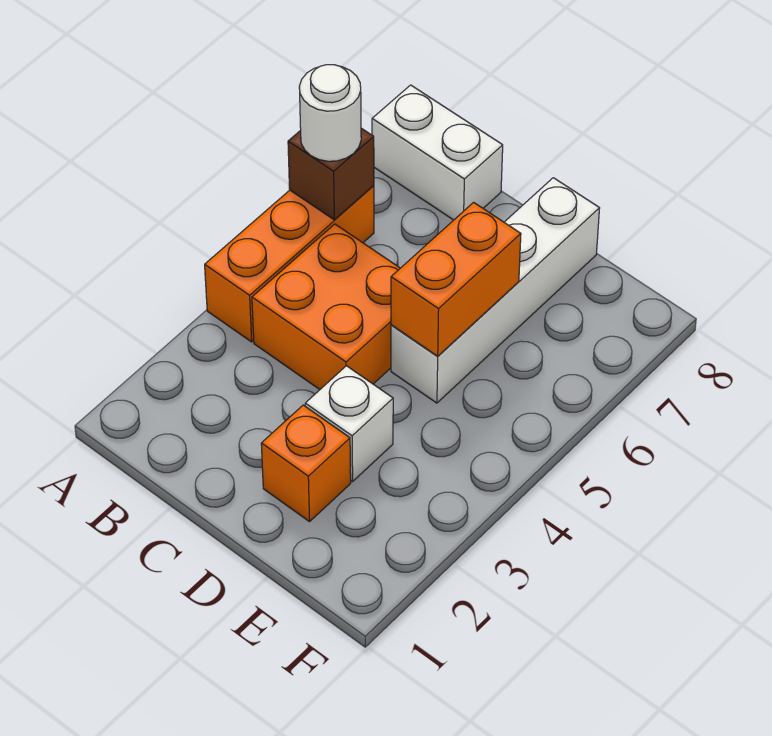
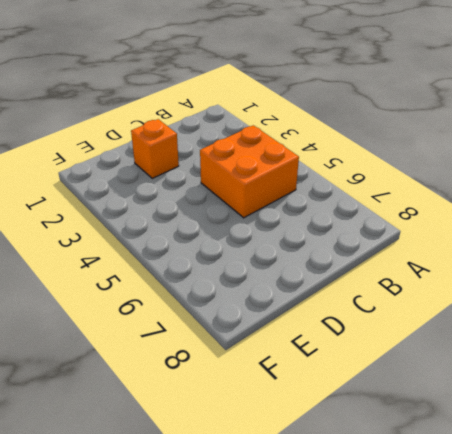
none -> orange 1x3 brick [205,186,374,342]
none -> white 1x2 brick [372,85,503,220]

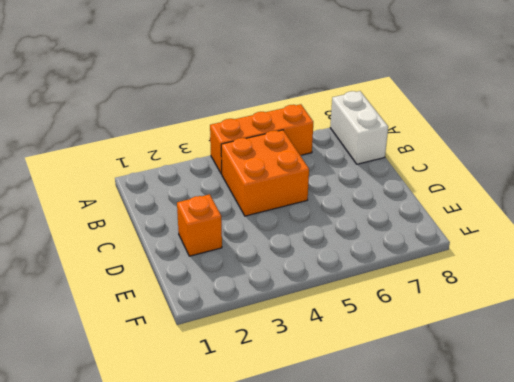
none -> white 1x1 brick [305,366,393,481]
none -> white 1x4 brick [391,178,600,403]

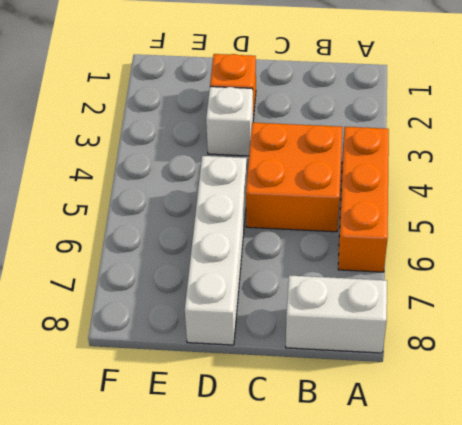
none -> brown 1x1 brick [288,128,374,220]
none -> orange 1x2 brick [391,202,521,356]

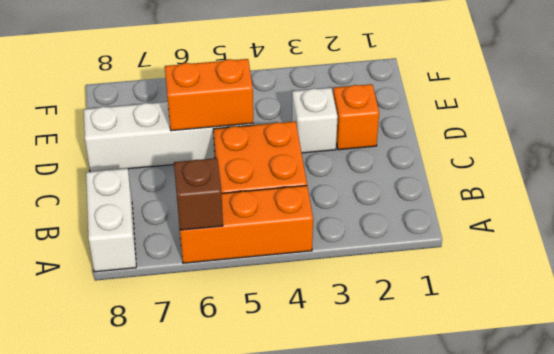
none -> white 1x1 round brick [299,65,361,161]

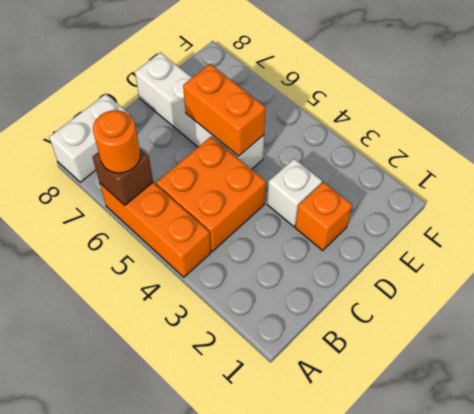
orange 1x1 round brick [93,110,140,173] -> white 1x1 round brick [299,65,361,161]

